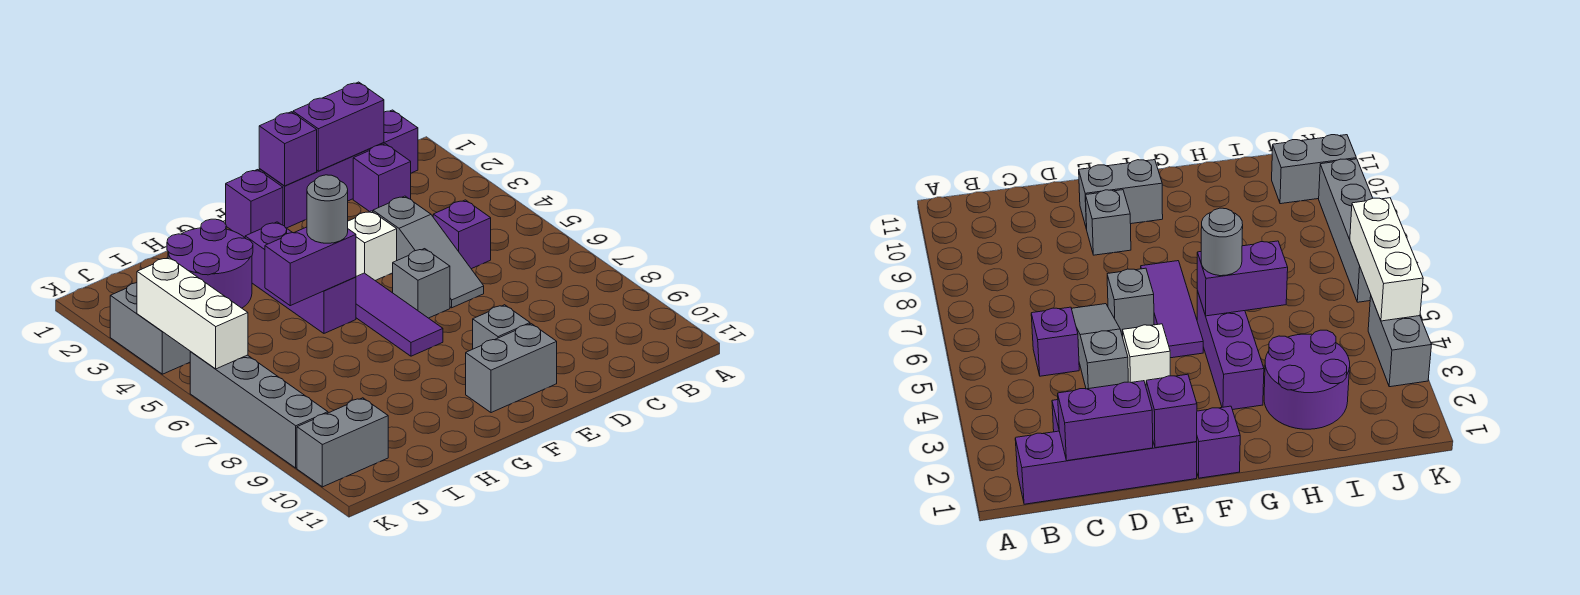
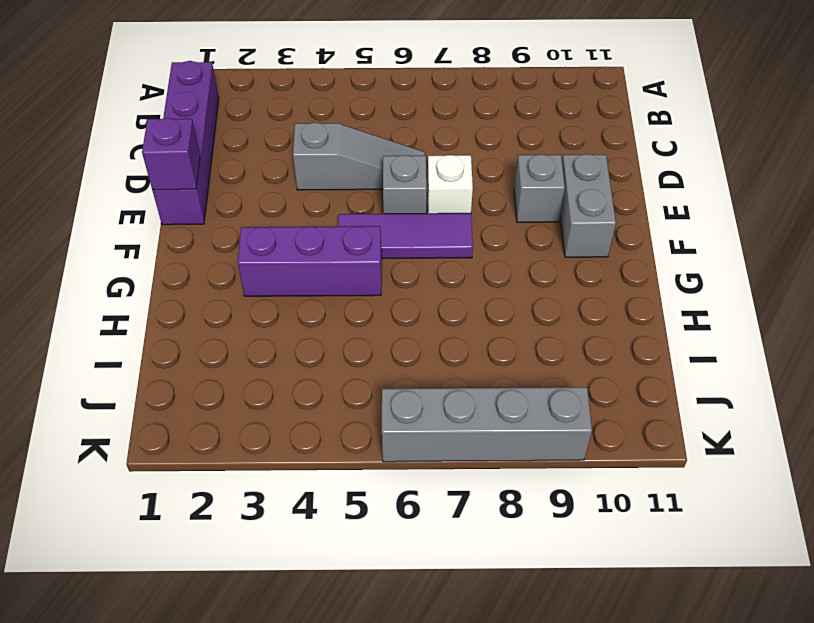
white 1x1 brick [427,155,473,214] -> white 1x1 brick moved to [348,211,397,280]
none -> purple 1x1 brick [353,144,411,212]
none -> purple 1x1 brick [433,200,491,269]
none -> purple 1x1 brick [226,170,283,237]

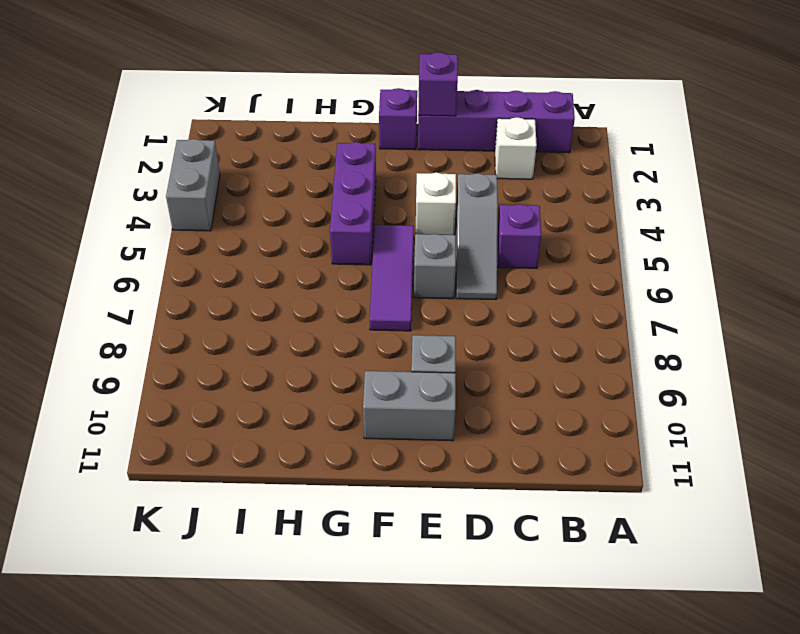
white 1x1 brick [495,117,537,179] -> purple 1x1 brick [353,144,411,212]
none -> purple 2x2 round brick [167,219,253,308]
none -> grey 1x2 brick [297,398,388,487]
none -> grey 1x4 brick [190,352,328,468]

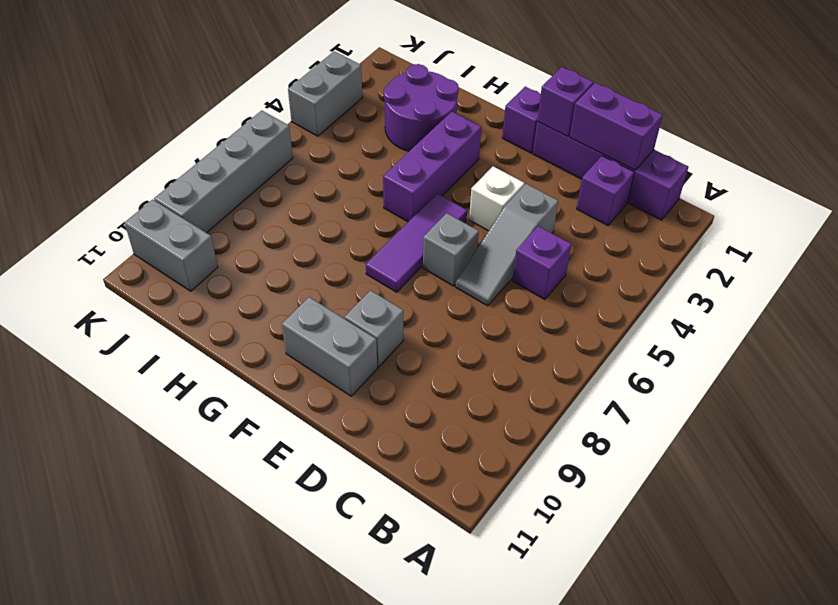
none -> purple 1x2 brick [265,227,356,306]
none -> white 1x3 brick [137,257,248,369]
none -> grey 1x1 round brick [307,175,348,243]

